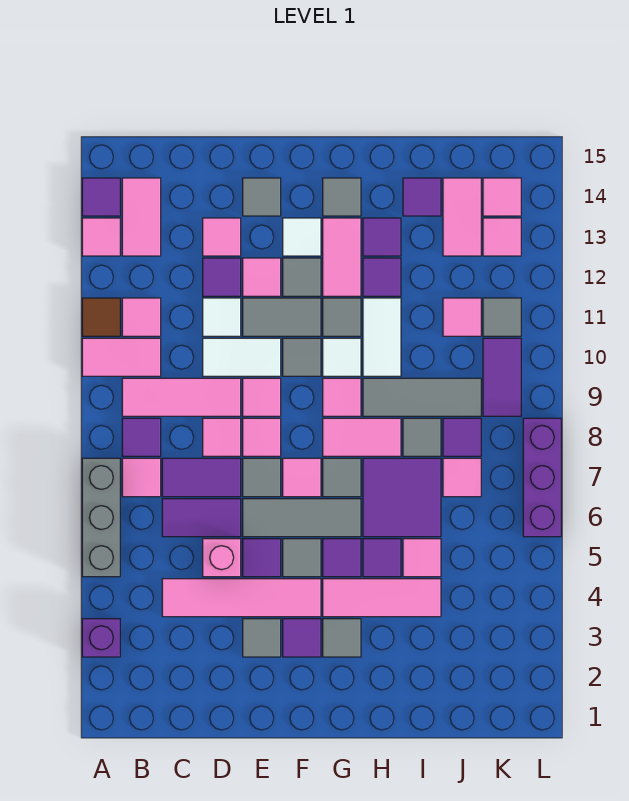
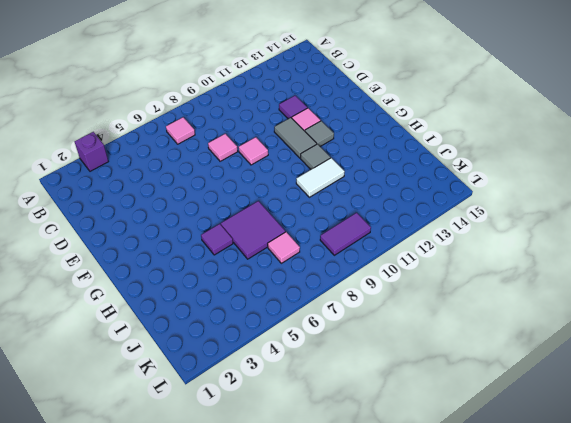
none -> grey 1x3 brick [82,458,120,577]
none -> pink 1x2 tile [82,338,161,376]
none -> brown 1x1 tile [82,298,120,336]
none -> pink 1x1 tile [82,218,120,256]

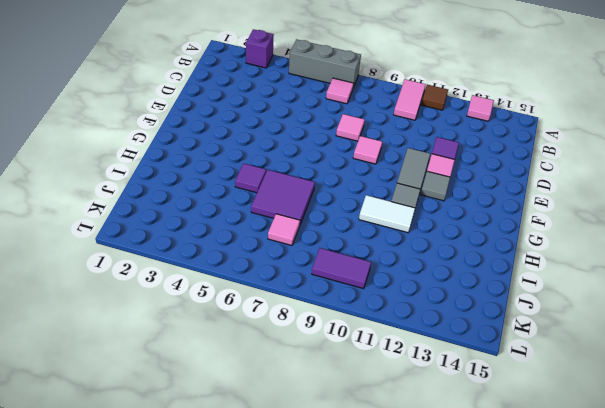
none -> purple 1x1 tile [82,178,120,216]
none -> purple 1x1 tile [122,418,161,456]
none -> pink 1x3 tile [122,378,241,416]
none -> pink 1x1 tile [122,298,161,336]

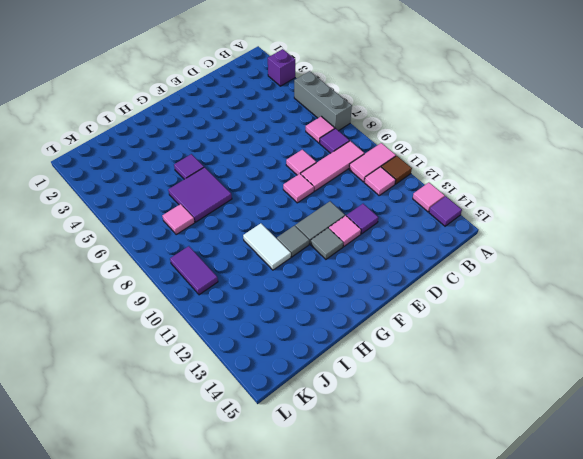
none -> pink 1x2 tile [122,178,161,256]
none -> pink 1x4 tile [162,579,321,617]
none -> purple 1x2 tile [162,499,241,537]
none -> purple 1x2 tile [162,458,241,497]

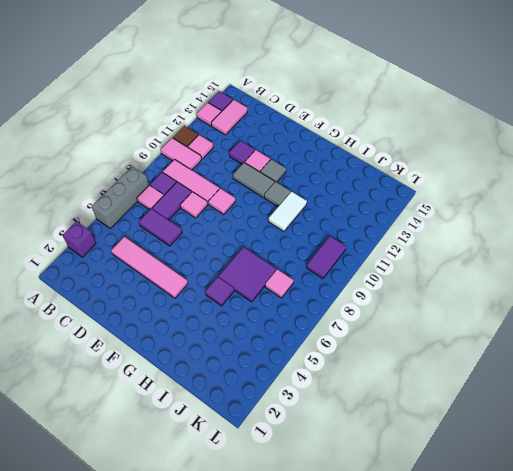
purple 1x2 tile [152,182,192,220] -> purple 1x2 tile turned to [162,458,241,497]
none -> pink 1x1 brick [203,539,241,577]
none -> white 1x2 tile [203,338,281,376]
none -> white 1x1 tile [203,298,241,336]
none -> pink 1x1 tile [203,218,241,256]

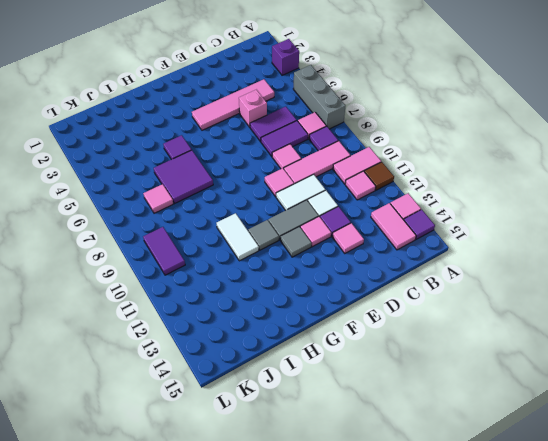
none -> grey 1x1 tile [243,619,281,657]
none -> purple 1x1 tile [243,539,281,577]
none -> grey 1x3 tile [243,499,361,537]
none -> grey 1x1 tile [243,458,281,497]

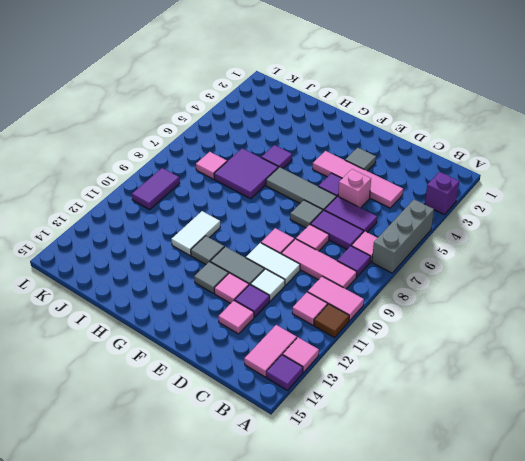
none -> pink 1x1 tile [243,418,281,456]
none -> grey 1x1 tile [243,178,281,216]
none -> purple 1x1 tile [283,619,321,657]
none -> grey 1x1 tile [283,539,321,577]

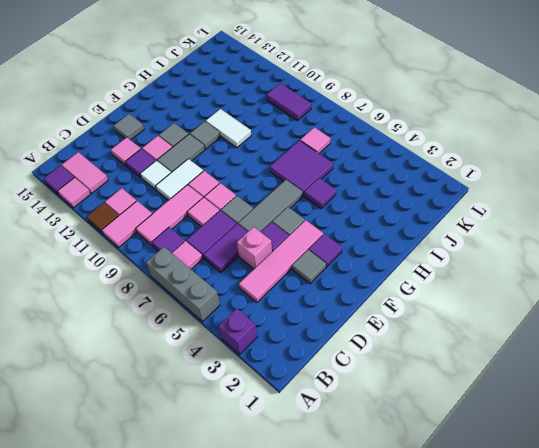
none -> pink 1x1 tile [283,458,321,497]
none -> grey 1x1 tile [283,338,321,376]
none -> white 1x1 tile [283,218,321,256]
none -> grey 1x1 tile [323,619,361,657]

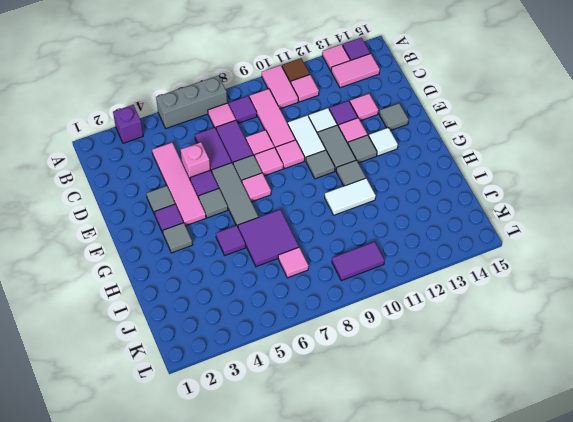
none -> pink 1x3 tile [323,579,441,617]
none -> purple 1x1 tile [323,539,361,577]
none -> grey 1x1 tile [323,458,361,497]
none -> pink 1x2 tile [323,418,401,456]

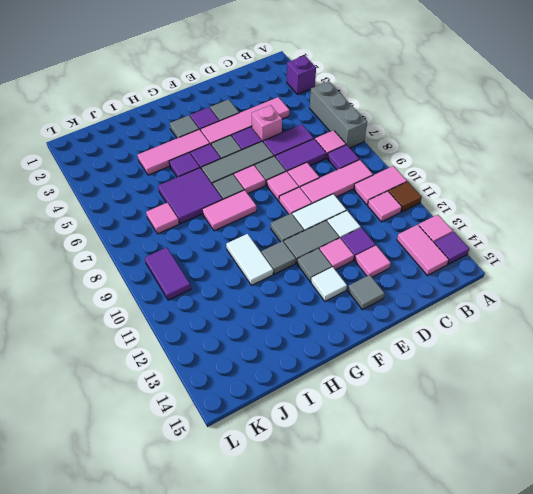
none -> pink 1x1 tile [323,378,361,416]
none -> white 1x1 tile [323,338,361,376]
none -> pink 1x2 tile [323,218,361,296]
none -> grey 1x1 tile [323,178,361,216]

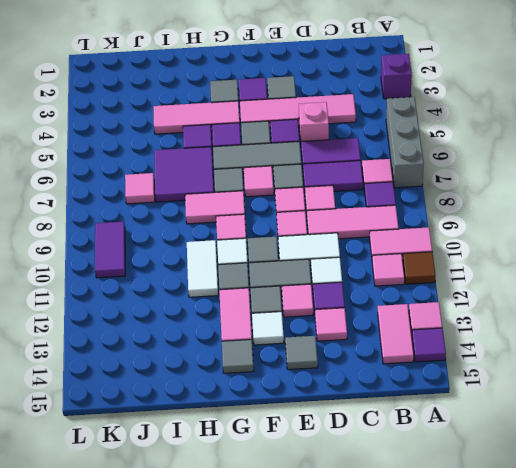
none -> grey 1x3 tile [363,378,481,416]
none -> purple 1x1 tile [363,258,401,296]
none -> purple 1x1 tile [363,218,401,256]
none -> pink 1x1 tile [403,539,441,577]

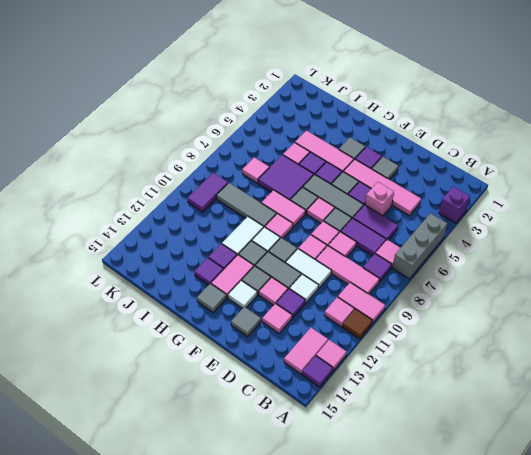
none -> grey 1x1 tile [403,418,441,456]
none -> purple 1x1 tile [403,178,441,216]
none -> purple 1x1 tile [443,418,481,456]
none -> pink 1x1 tile [443,298,481,336]

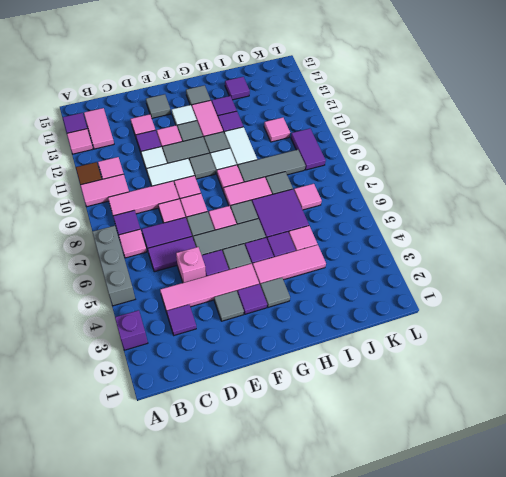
purple 1x1 tile [167,305,196,335] -> purple 1x1 tile moved to [443,418,481,456]
none -> pink 1x2 tile [443,178,481,256]
none -> grey 1x1 tile [483,298,521,336]
none -> pink 1x1 tile [483,218,521,256]
none -> pink 1x1 tile [483,178,521,216]

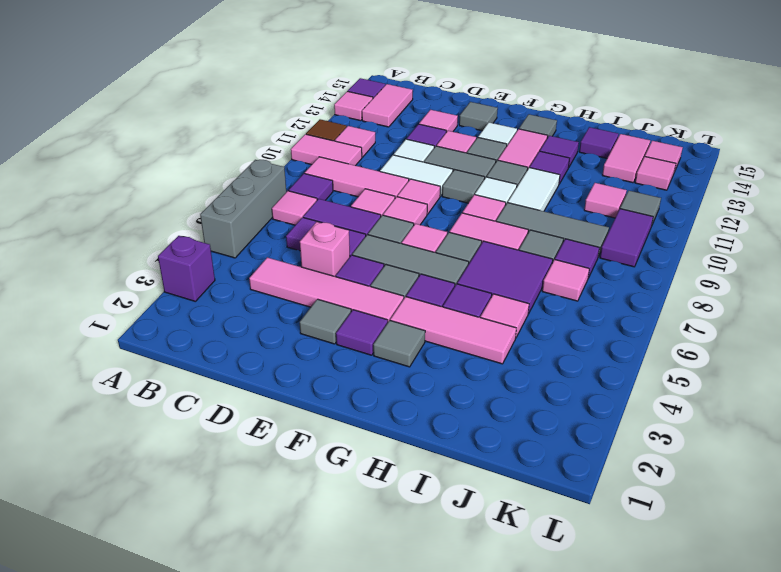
none -> purple 1x3 brick [523,418,561,537]

